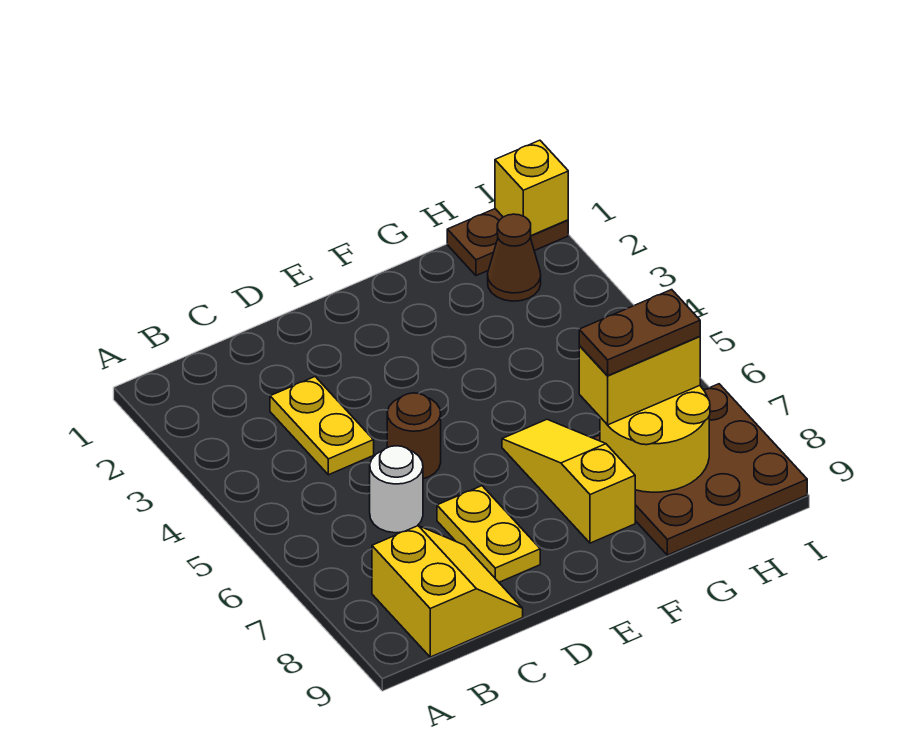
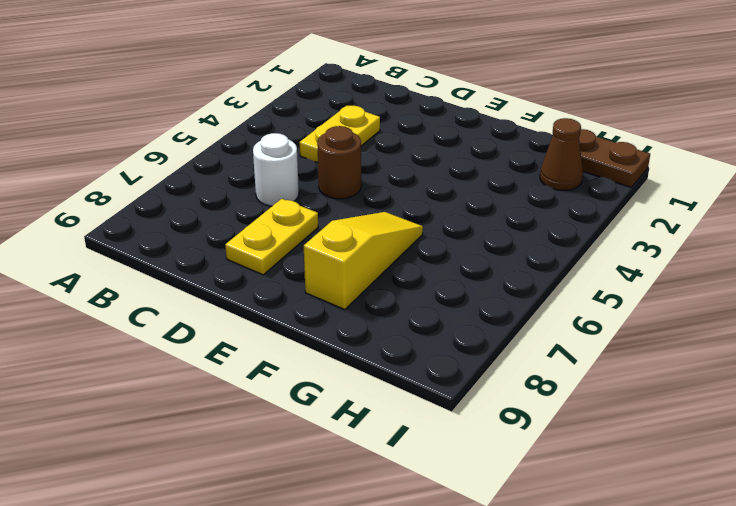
none -> yellow 2x2 slope [372,526,523,657]
none -> brown 3x3 plate [594,384,807,555]
none -> yellow 2x2 round brick [600,386,710,492]

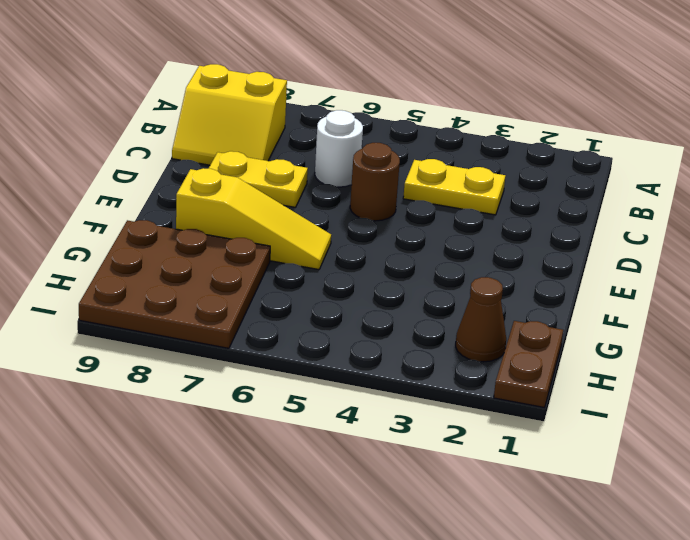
none -> yellow 2x2 round brick [600,386,710,492]
none -> yellow 1x1 brick [495,140,568,236]
none -> yellow 1x2 brick [579,336,700,425]

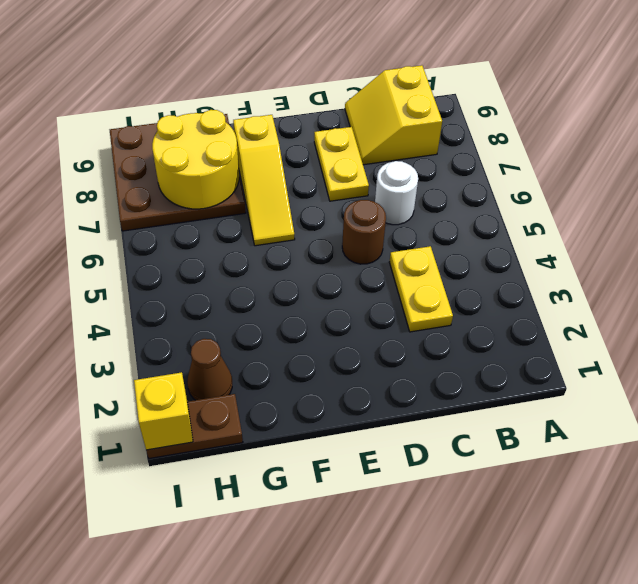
none -> yellow 1x2 brick [579,336,700,425]
none -> brown 1x2 plate [579,290,700,376]

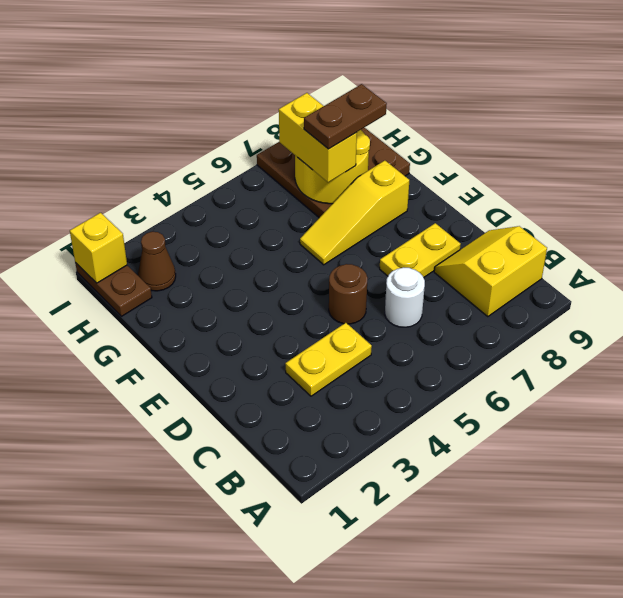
brown 1x2 plate [304,84,387,149] -> brown 1x2 plate turned to [579,290,700,376]

